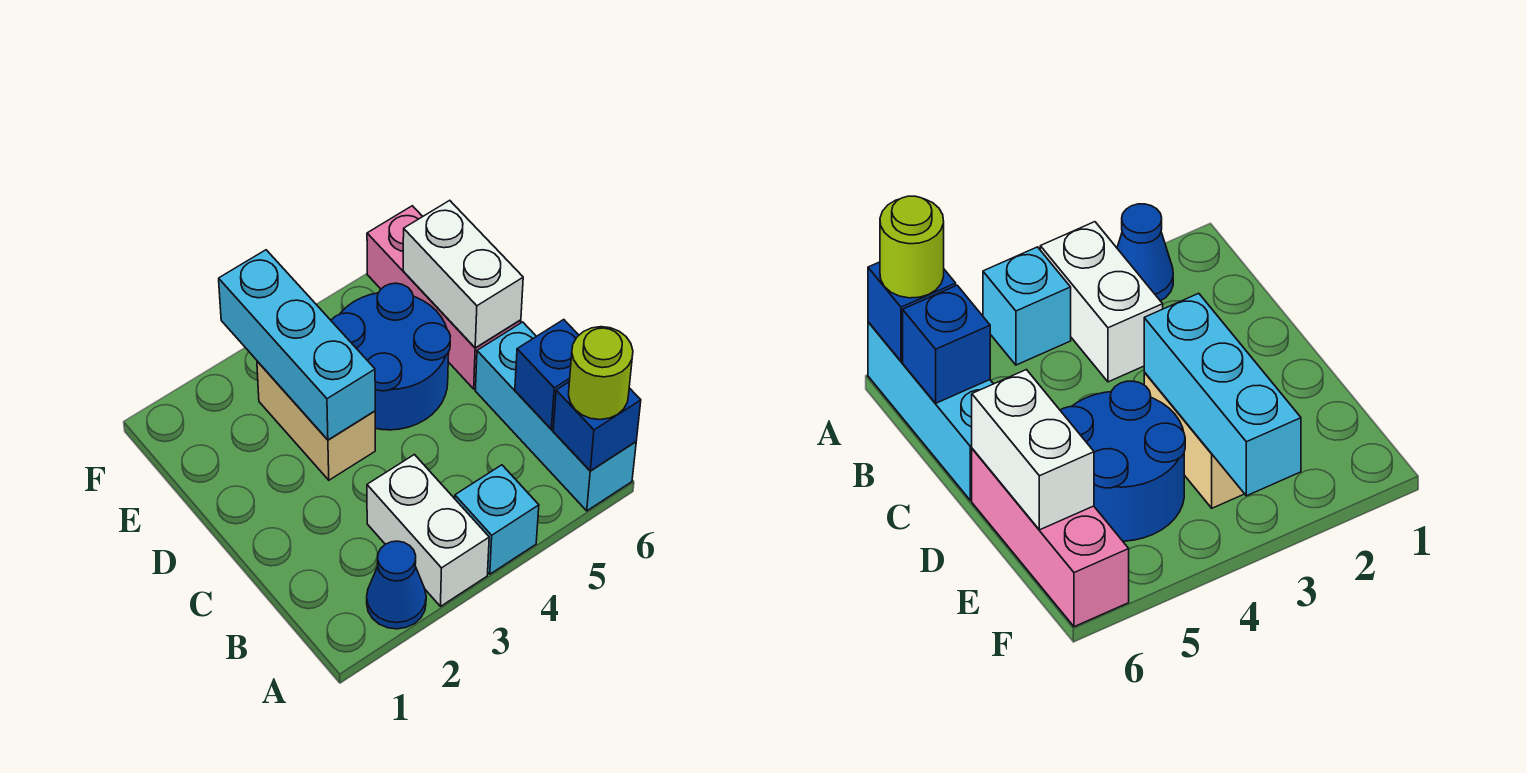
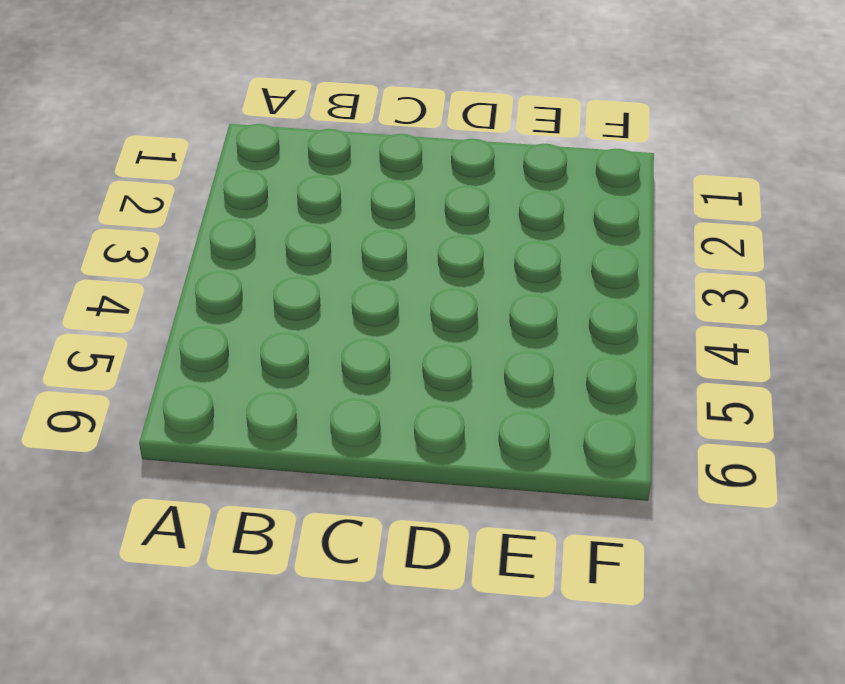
none -> blue 1x1 cone [367,541,426,629]
none -> white 1x2 brick [367,455,489,606]
none -> cyan 1x1 brick [455,465,539,574]

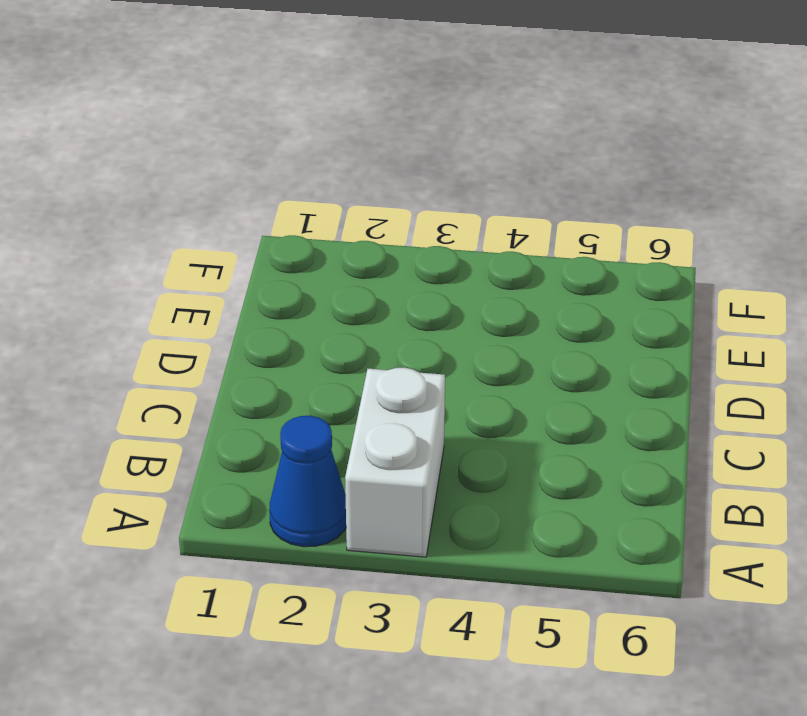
none -> cyan 1x1 brick [455,465,539,574]
none -> cyan 1x3 brick [475,322,636,511]
none -> tan 1x2 brick [257,361,375,480]

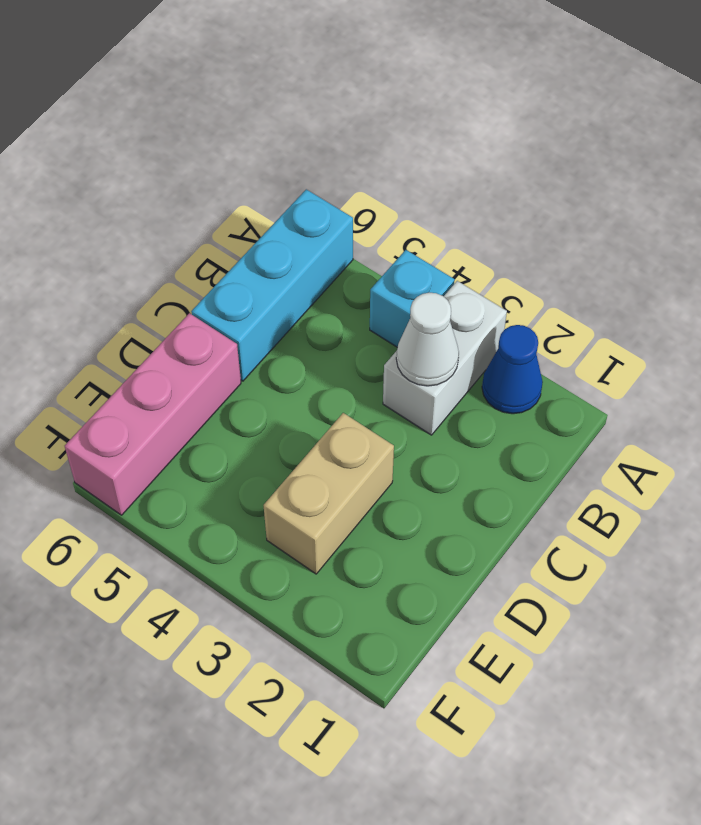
white 1x1 cone [396,293,459,386] -> none
none -> blue 2x2 round brick [331,283,450,430]
none -> blue 1x1 brick [553,382,641,471]
none -> blue 1x1 brick [515,320,579,429]

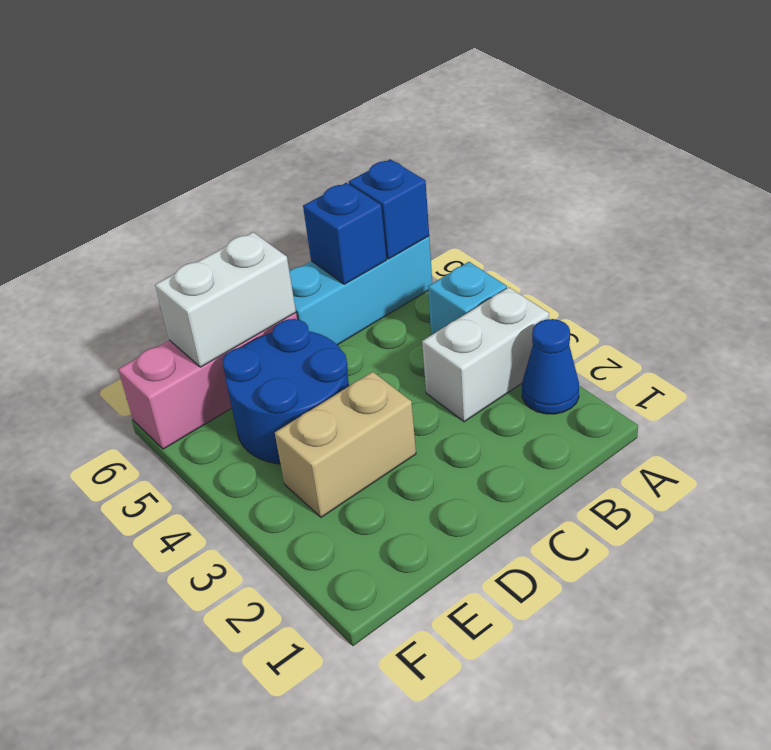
none -> cyan 1x3 brick [219,250,375,440]
none -> lime 1x1 round brick [569,327,633,420]

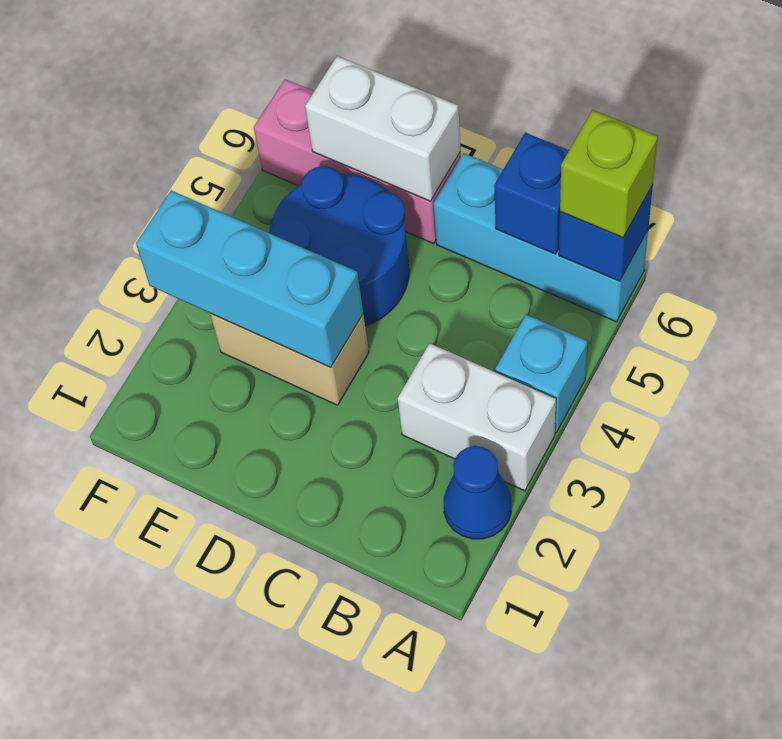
lime 1x1 brick [560,110,658,237] -> lime 1x1 round brick [569,327,633,420]

